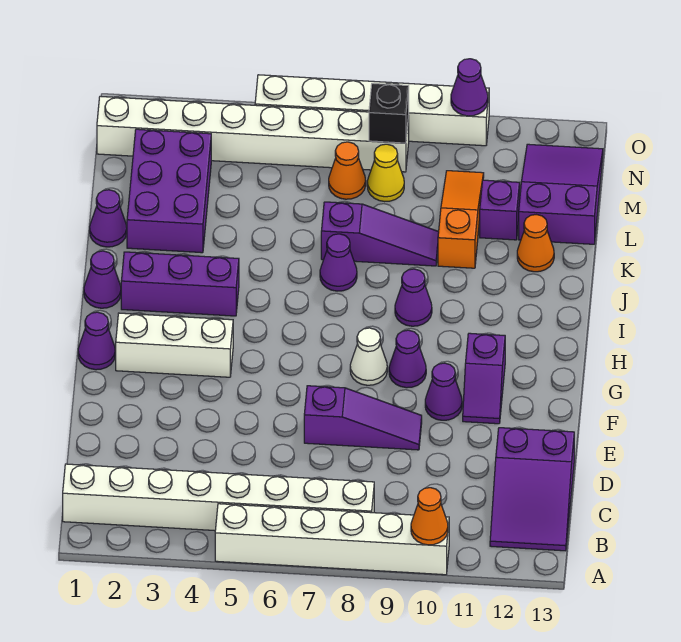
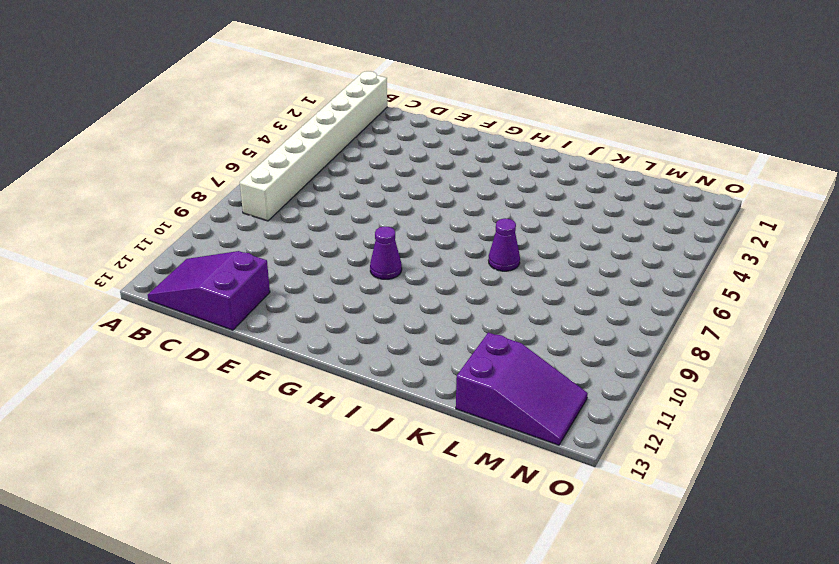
none -> white 1x6 brick [215,504,449,575]
none -> purple 1x3 slope [304,386,422,450]
none -> purple 1x1 cone [425,363,462,420]

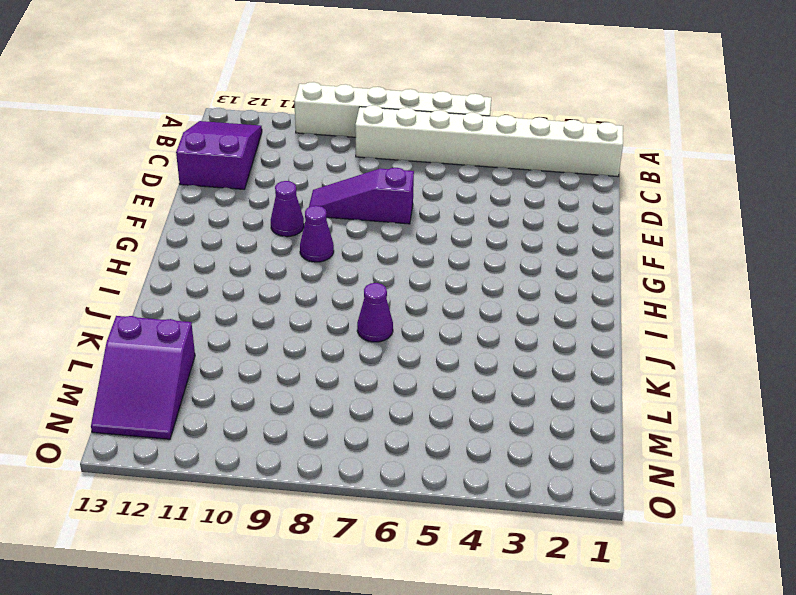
none -> purple 1x2 slope [463,333,505,424]
none -> purple 1x1 cone [78,312,115,370]
none -> white 1x3 brick [116,313,233,377]

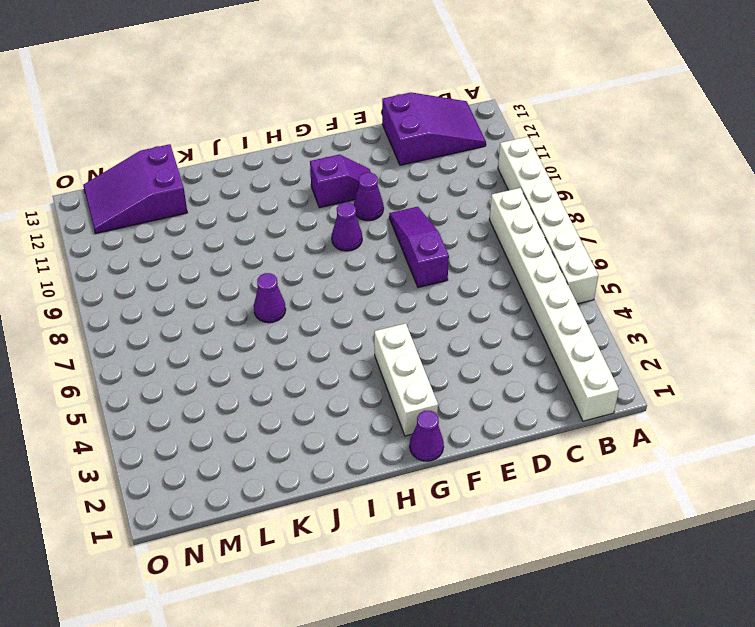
none -> white 1x1 cone [350,328,387,385]
none -> purple 1x1 cone [84,251,121,308]
none -> purple 1x3 brick [121,252,239,316]

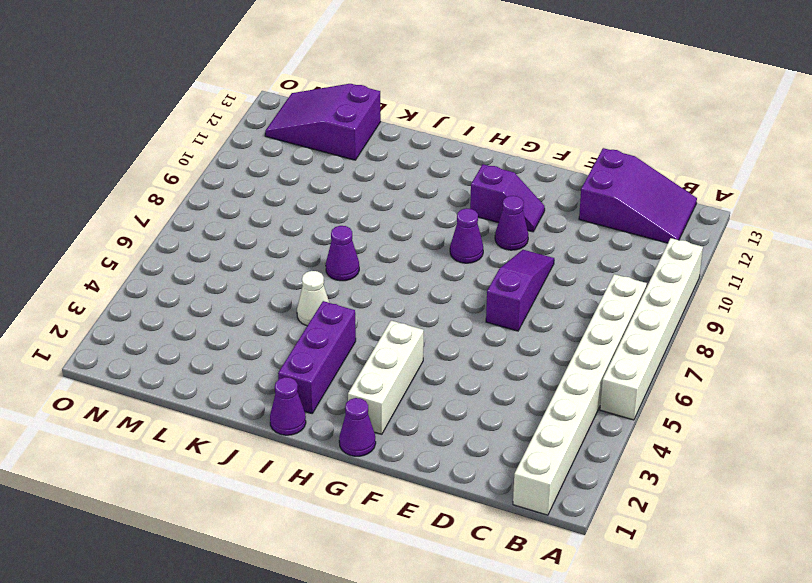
white 1x1 cone [297,271,329,326] -> white 1x1 cone moved to [350,328,387,385]
none -> purple 1x1 cone [395,269,432,326]
none -> purple 1x1 cone [90,190,127,247]
none -> purple 2x3 brick [127,129,211,253]

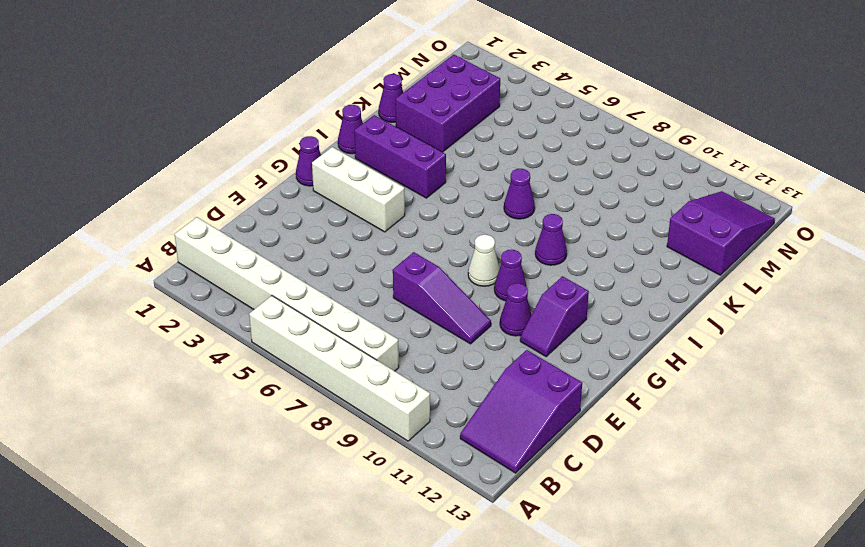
none -> purple 1x3 slope [321,202,439,266]
none -> orange 1x3 slope [438,171,484,268]
none -> orange 1x1 cone [517,215,554,272]

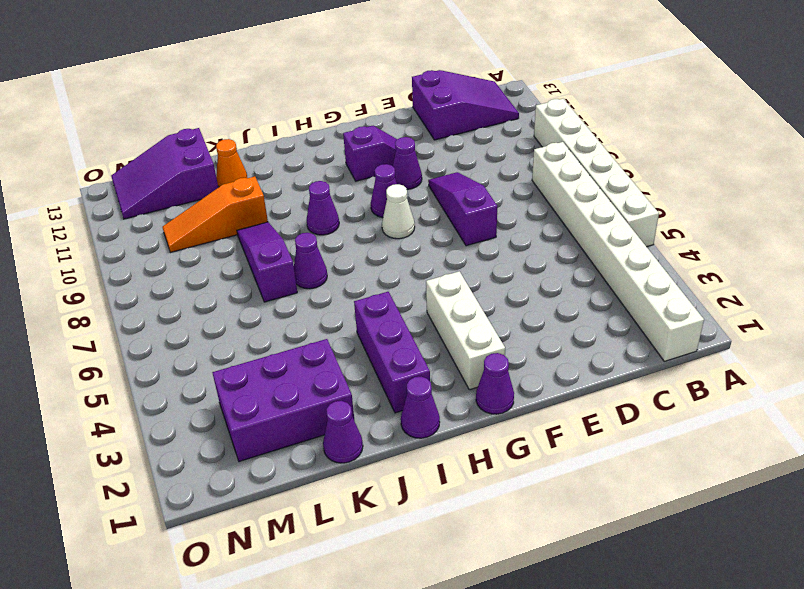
none -> purple 1x1 brick [480,180,520,240]
none -> orange 1x1 cone [329,142,366,199]
none -> yellow 1x1 cone [367,144,404,202]

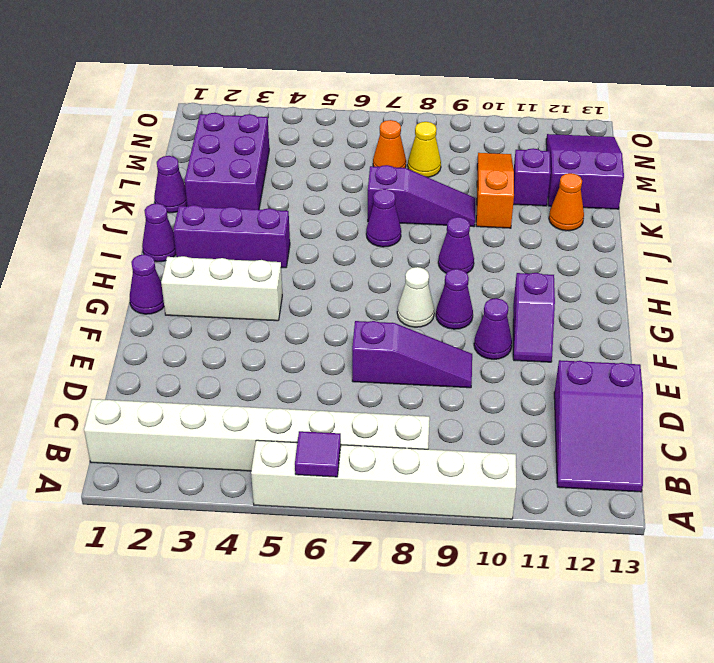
purple 1x1 tile [295,431,341,477] -> none
none -> white 1x8 brick [97,96,409,172]
none -> white 1x6 brick [255,75,489,146]
none -> orange 1x1 cone [411,488,448,545]

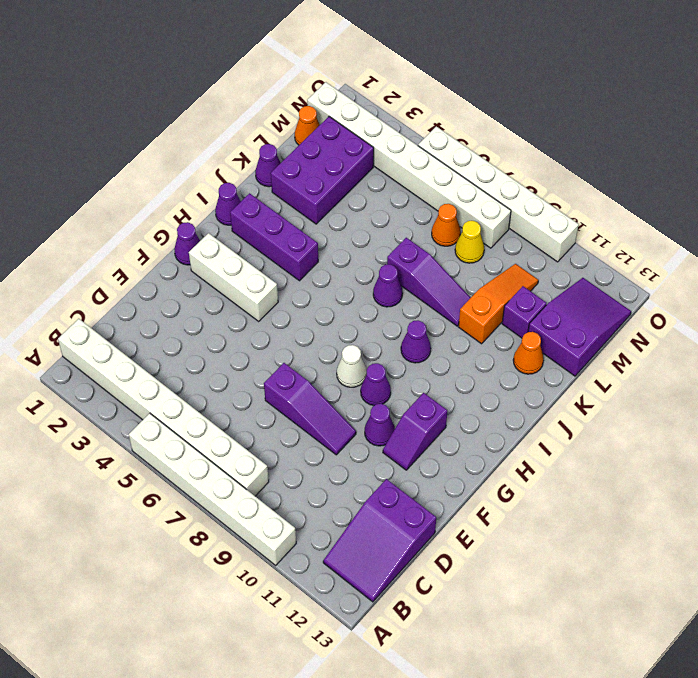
orange 1x1 cone [295,106,320,145] -> orange 1x1 cone moved to [411,488,448,545]
none -> black 1x1 brick [369,83,409,143]
none -> purple 1x1 cone [451,59,488,116]

